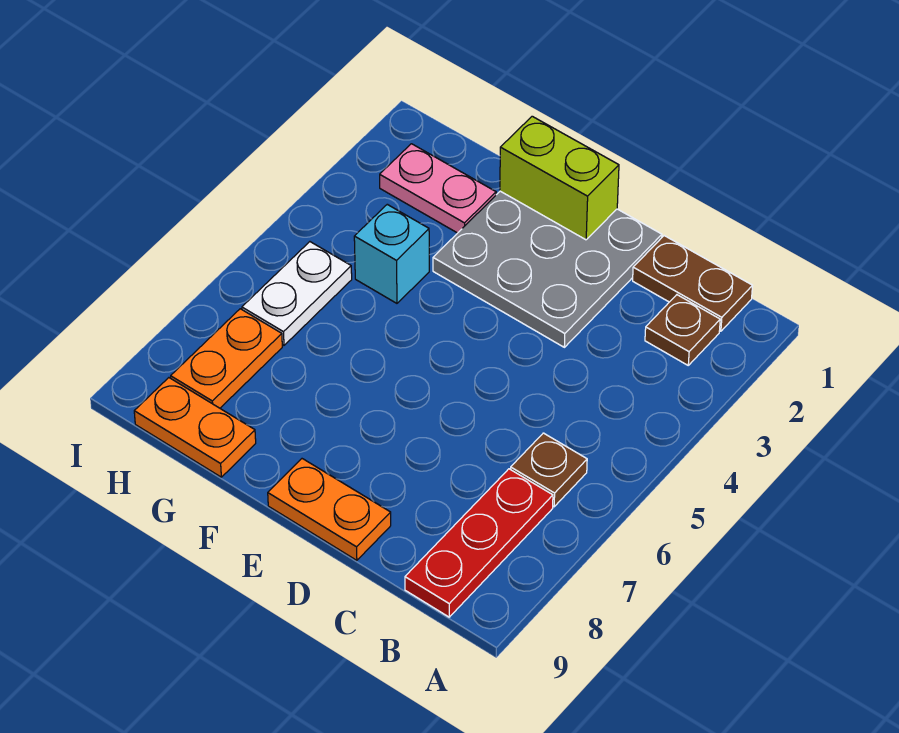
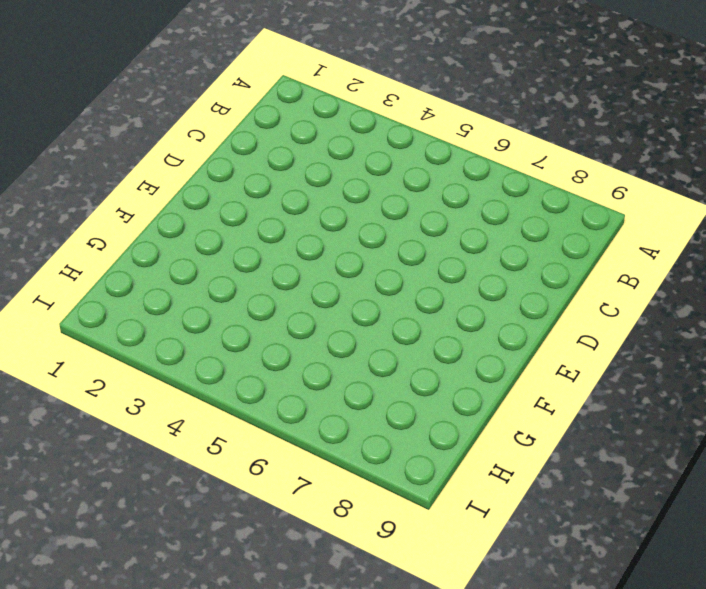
none -> brown 1x2 plate [633,236,752,331]
none -> brown 1x1 plate [645,295,720,365]
none -> brown 1x1 plate [511,433,587,507]

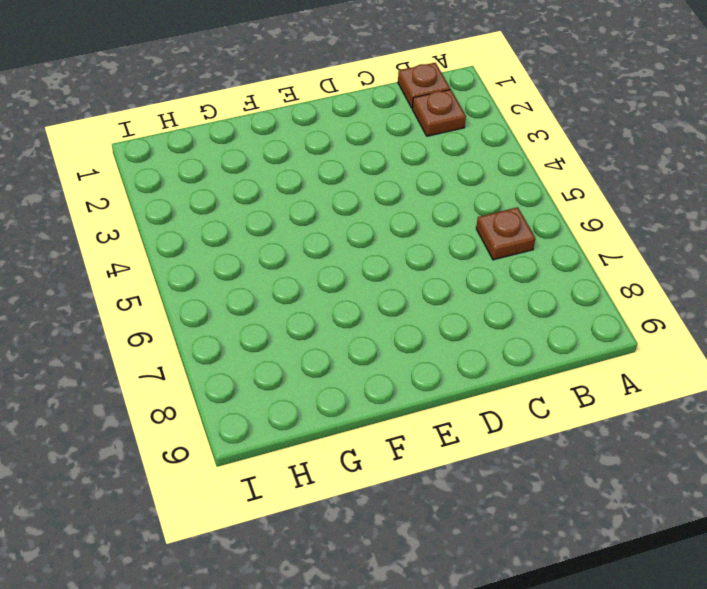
brown 1x1 plate [398,63,450,108] -> brown 1x2 plate [633,236,752,331]
none -> red 1x3 plate [405,469,553,617]
none -> grey 3x3 plate [433,191,662,347]
none -> orange 1x2 plate [268,459,391,560]

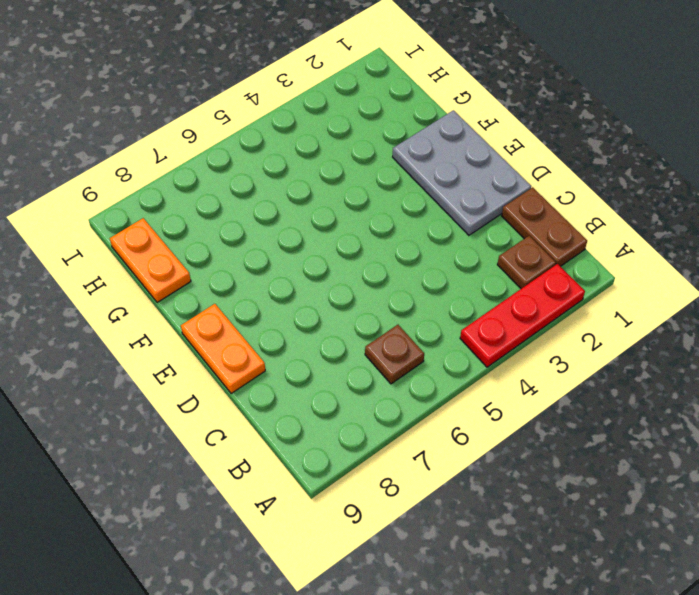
red 1x3 plate [460,264,585,367] -> red 1x3 plate moved to [405,469,553,617]
grey 2x3 plate [393,110,531,235] -> grey 3x3 plate [433,191,662,347]
none -> pink 1x2 plate [380,144,496,233]
none -> cyan 1x1 brick [354,204,429,303]
none -> white 1x2 plate [242,242,352,345]

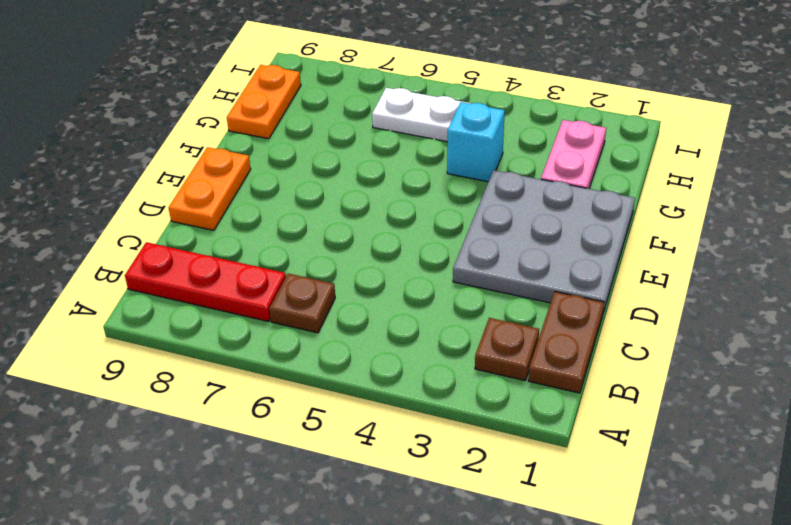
none -> orange 1x2 plate [171,309,282,408]
none -> lime 1x2 brick [500,116,619,240]

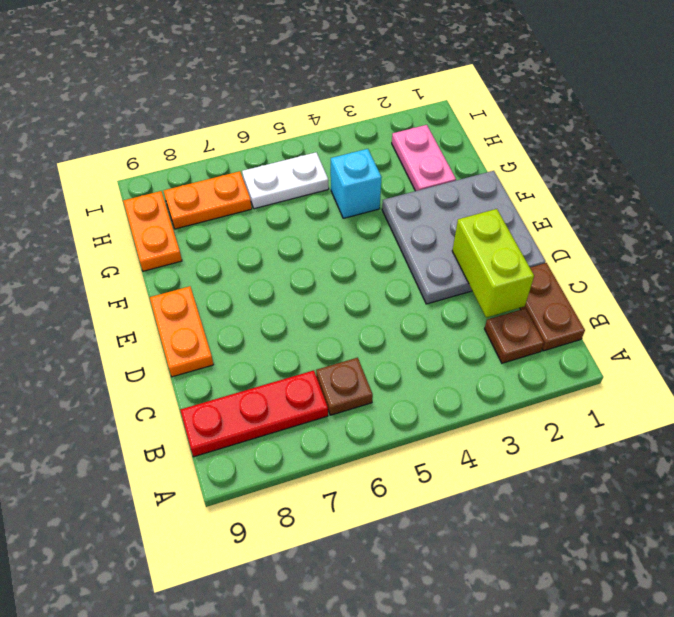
lime 1x2 brick [452,209,534,318] -> lime 1x2 brick moved to [500,116,619,240]

